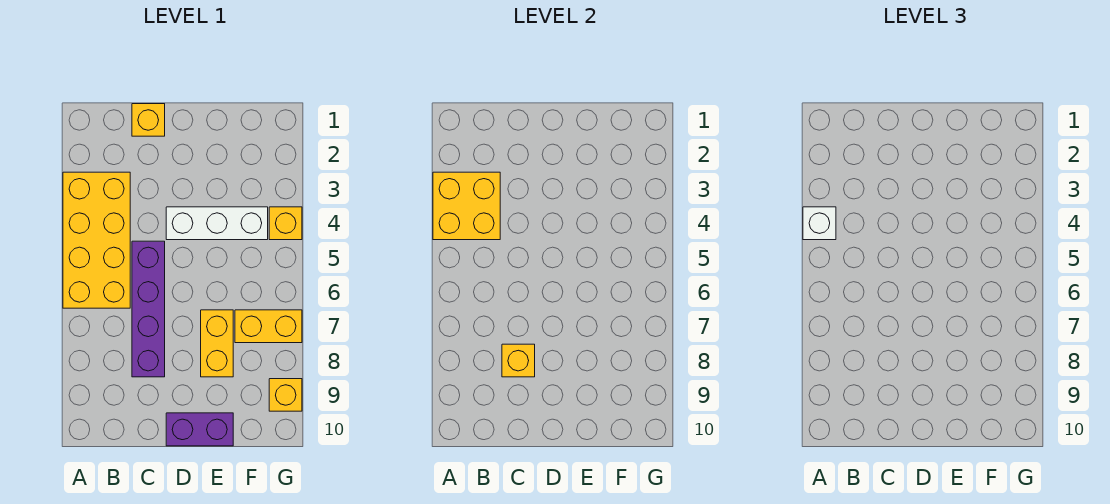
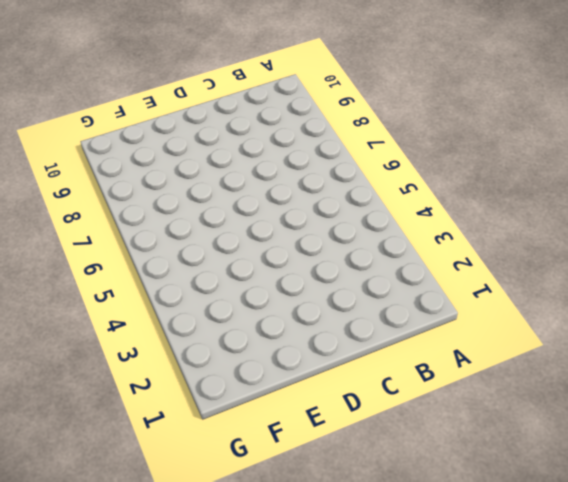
none -> yellow 2x4 brick [63,172,130,308]
none -> yellow 1x1 brick [132,104,165,136]
none -> purple 1x4 brick [132,241,165,377]

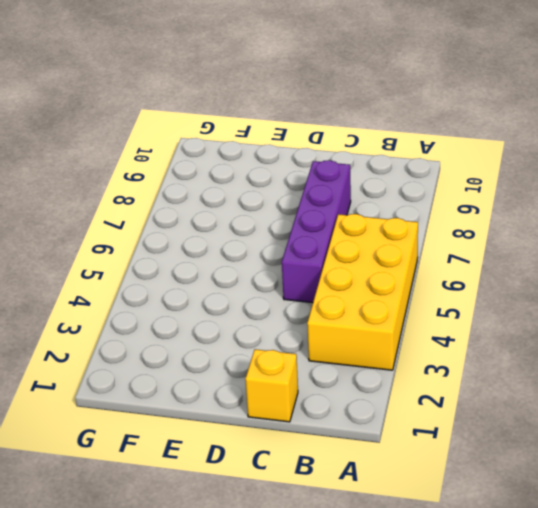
none -> white 1x3 brick [166,207,268,240]
none -> purple 1x2 brick [166,413,233,446]
none -> yellow 1x2 brick [201,310,233,377]

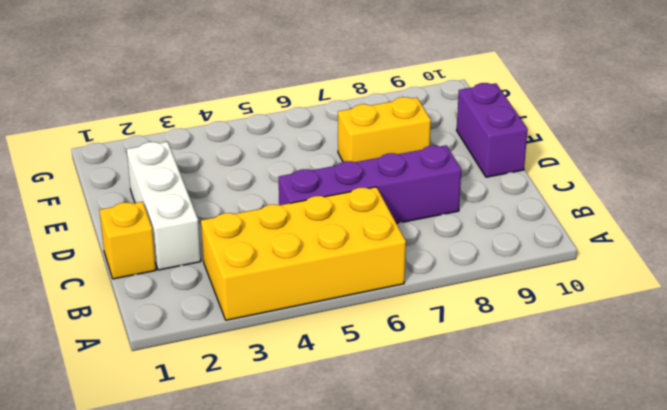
white 1x3 brick [127,142,201,270] -> white 1x3 brick moved to [166,207,268,240]
none -> yellow 1x2 brick [235,310,302,343]
none -> yellow 1x1 brick [269,207,302,240]
none -> yellow 1x1 brick [269,379,302,411]

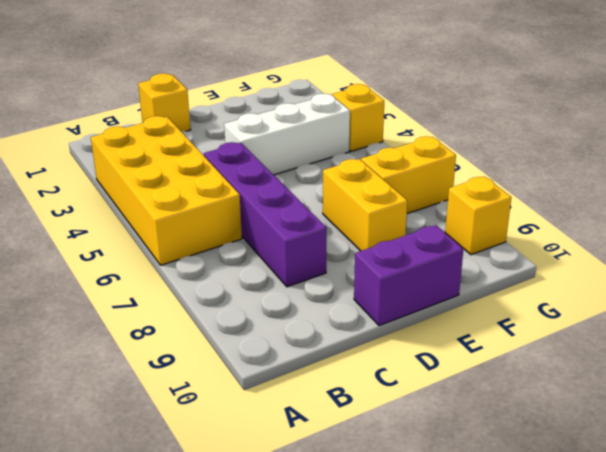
none -> yellow 2x2 brick [433,172,500,240]
none -> yellow 1x1 brick [502,344,535,377]
none -> white 1x1 brick [803,207,836,240]

